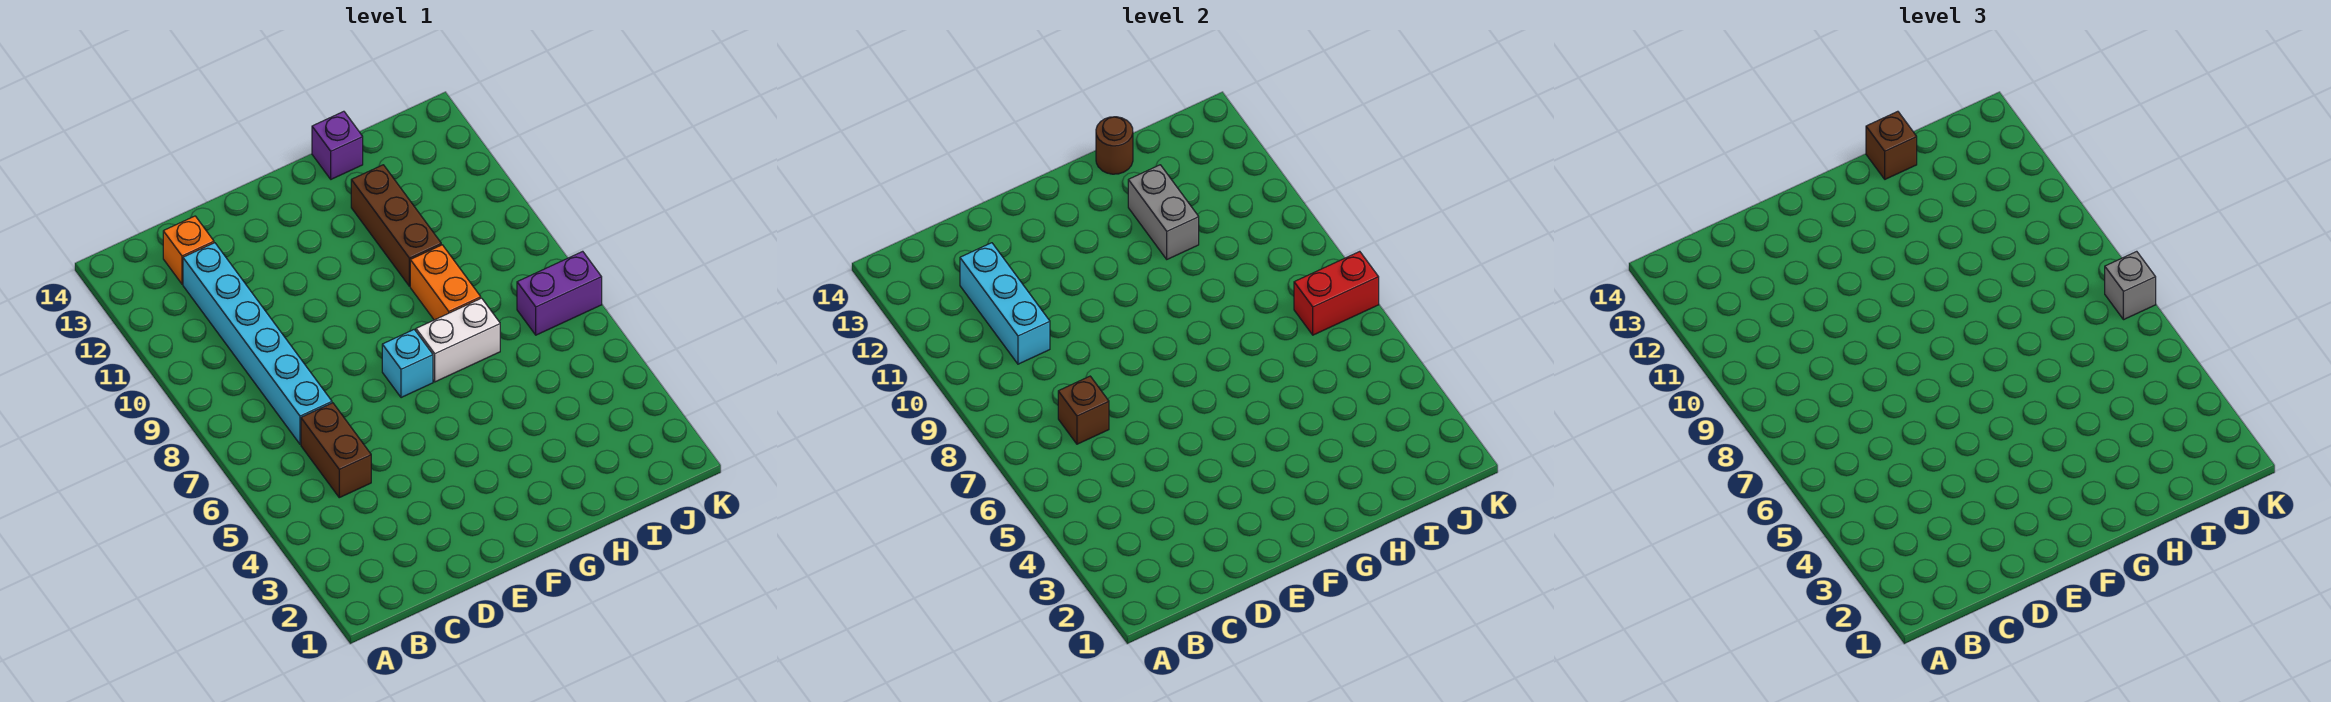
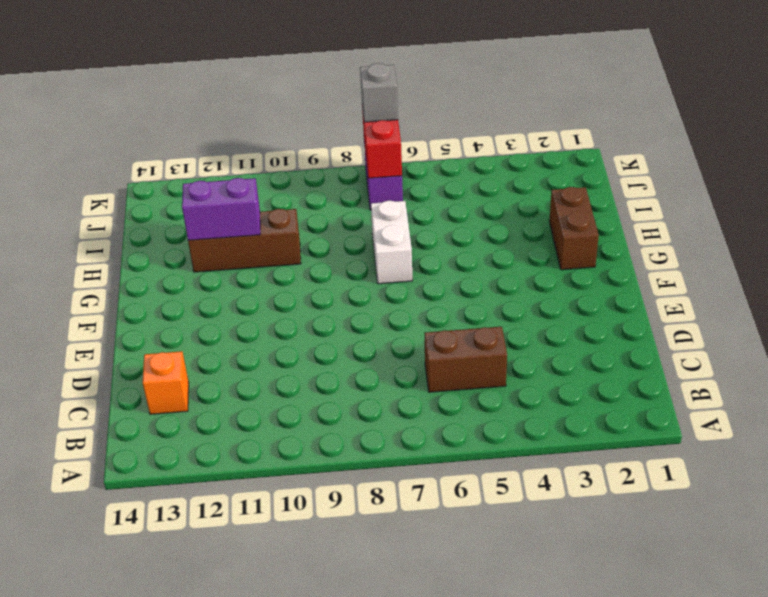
brown 1x2 brick [549,187,599,270] -> none
purple 1x2 brick [182,178,260,240] -> grey 1x2 brick [1128,165,1199,259]
none -> cyan 1x6 brick [183,243,332,444]
none -> cyan 1x1 brick [382,330,433,398]
none -> orange 1x2 brick [410,245,481,320]

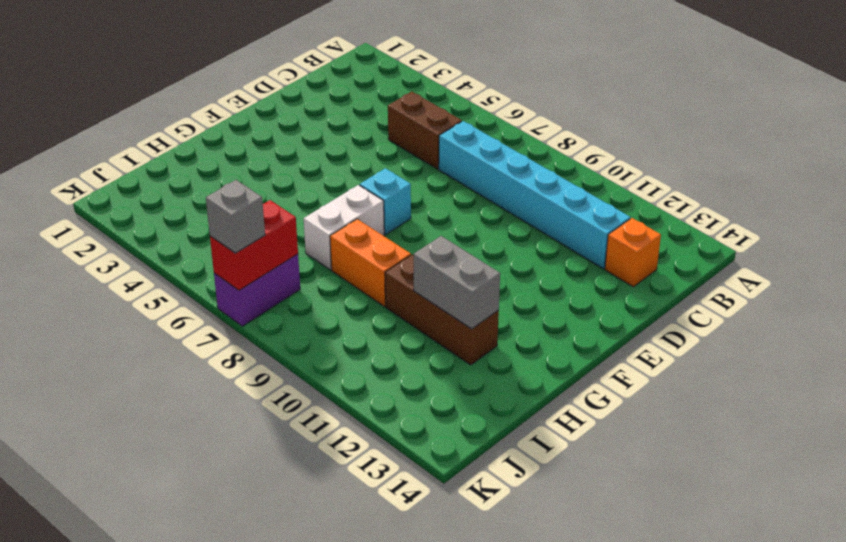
none -> purple 1x1 brick [312,111,363,179]
none -> brown 1x1 brick [1058,376,1109,444]
none -> cyan 1x3 brick [960,243,1050,364]

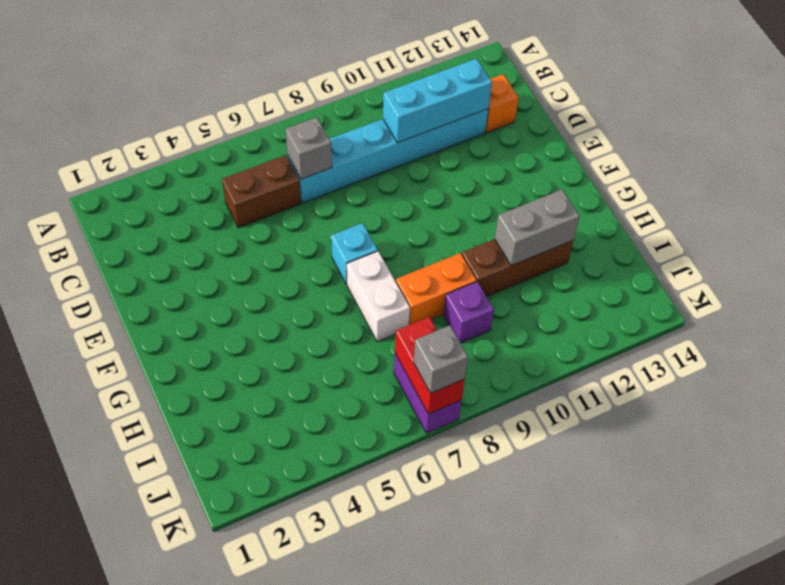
grey 1x1 brick [286,117,332,179] -> brown 1x1 brick [1058,376,1109,444]
purple 1x1 brick [444,282,494,343] -> purple 1x1 brick moved to [312,111,363,179]
none -> brown 1x1 round brick [1096,117,1133,174]
none -> brown 1x1 brick [1866,111,1917,179]

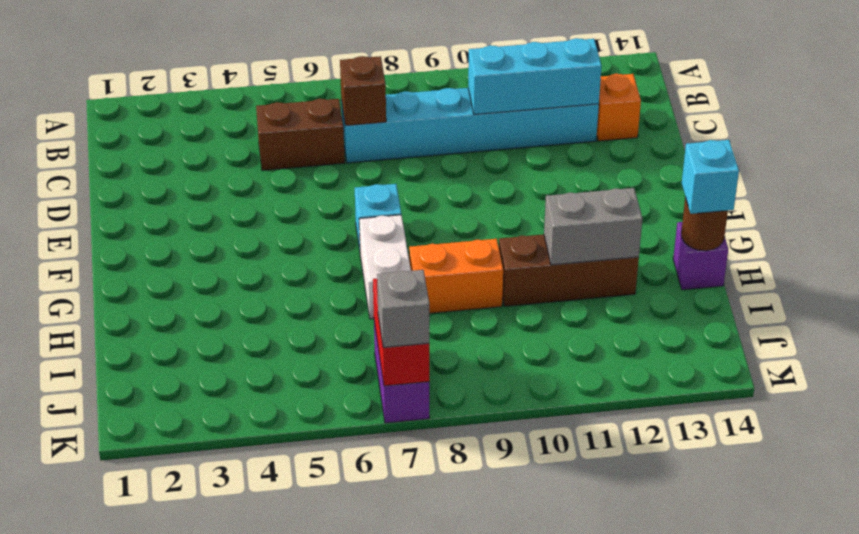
cyan 1x1 brick [682,140,739,214] -> brown 1x1 brick [1866,111,1917,179]

